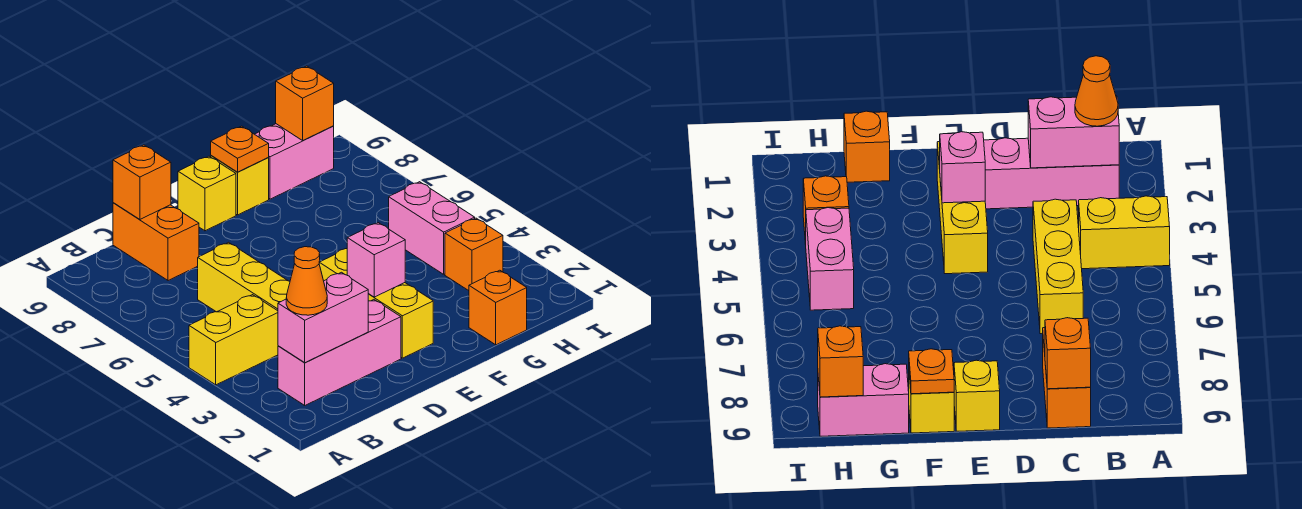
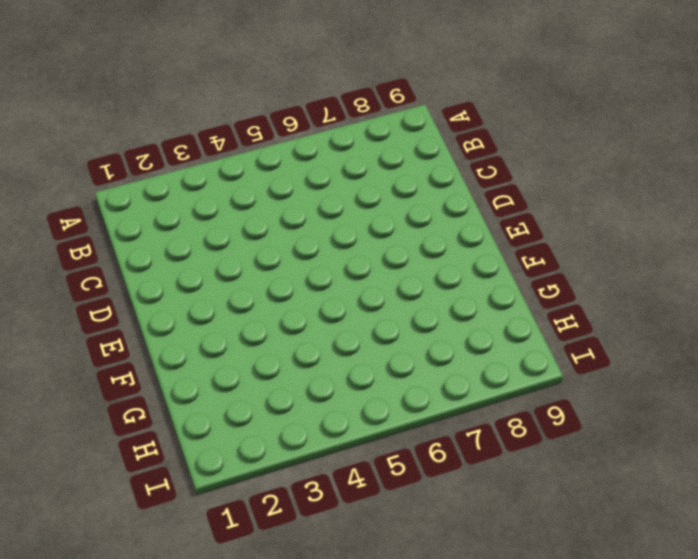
none -> yellow 1x2 brick [189,295,278,385]
none -> pink 1x3 brick [278,300,401,405]
none -> yellow 1x3 brick [198,242,290,312]

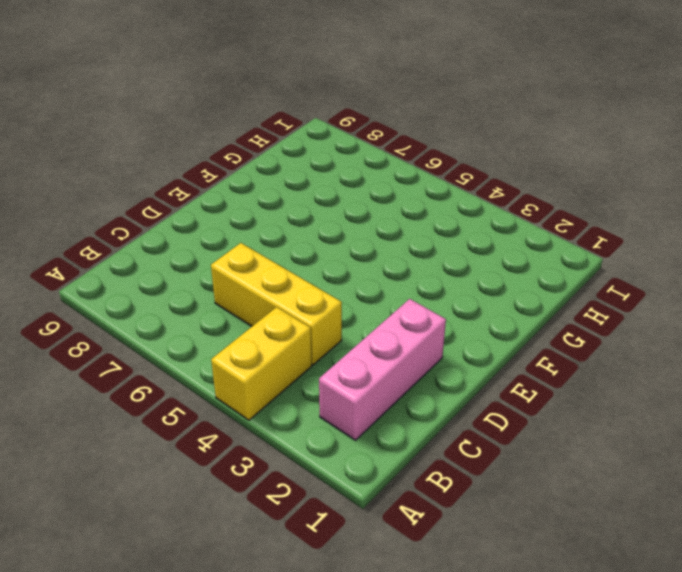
none -> orange 1x2 brick [113,203,199,281]
none -> yellow 1x3 brick [319,249,433,358]
none -> yellow 1x1 brick [178,156,236,231]

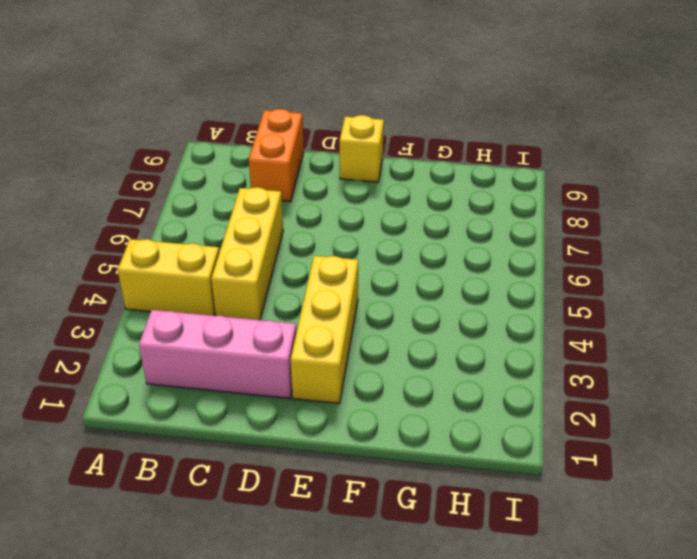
none -> yellow 1x1 brick [211,156,269,215]
none -> orange 1x1 brick [469,270,527,345]
none -> pink 1x2 brick [255,124,334,199]

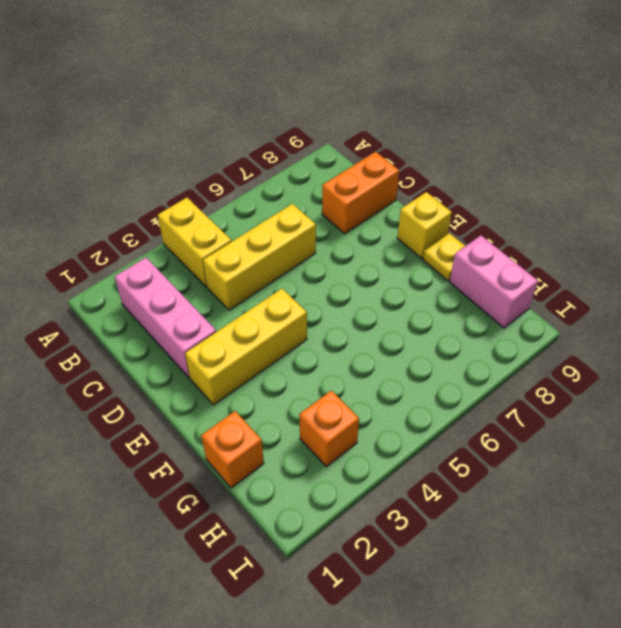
yellow 1x1 plate [423,233,465,281] -> yellow 1x1 brick [211,156,269,215]
none -> pink 1x2 brick [389,182,475,274]
none -> pink 1x2 brick [278,272,368,363]
none -> orange 1x1 brick [113,145,171,219]

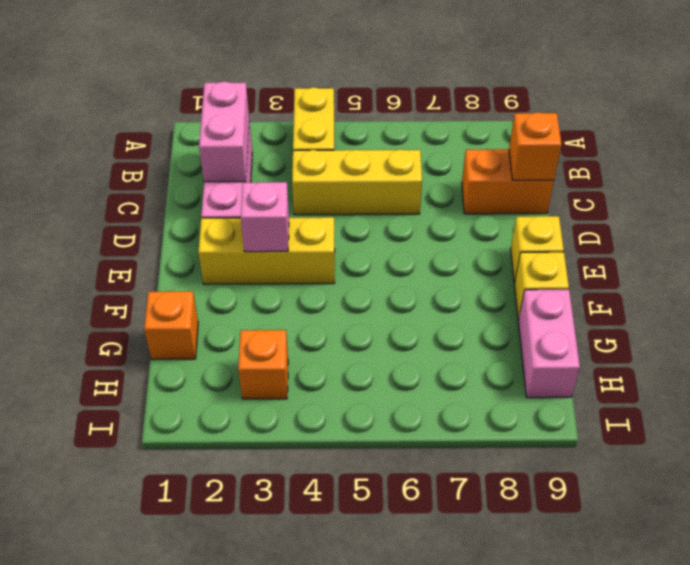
none -> pink 1x2 brick [389,182,475,274]
none -> orange 1x1 plate [211,126,269,172]
none -> orange 1x1 brick [276,66,334,140]

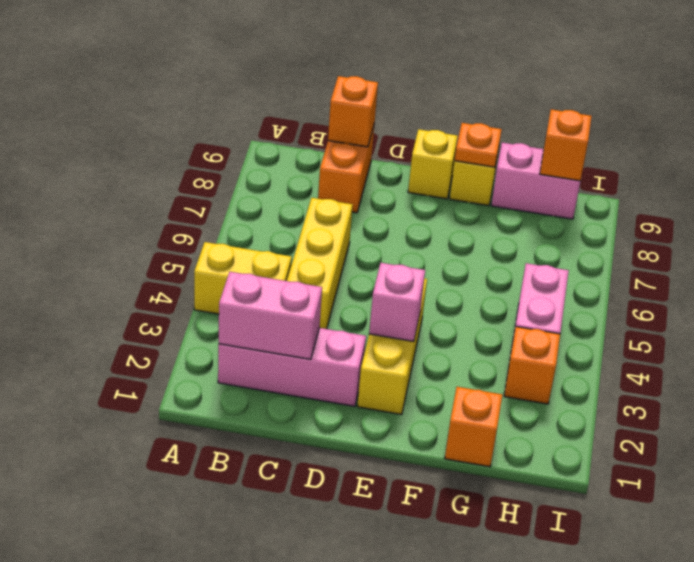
none -> orange 1x1 cone [286,247,327,315]

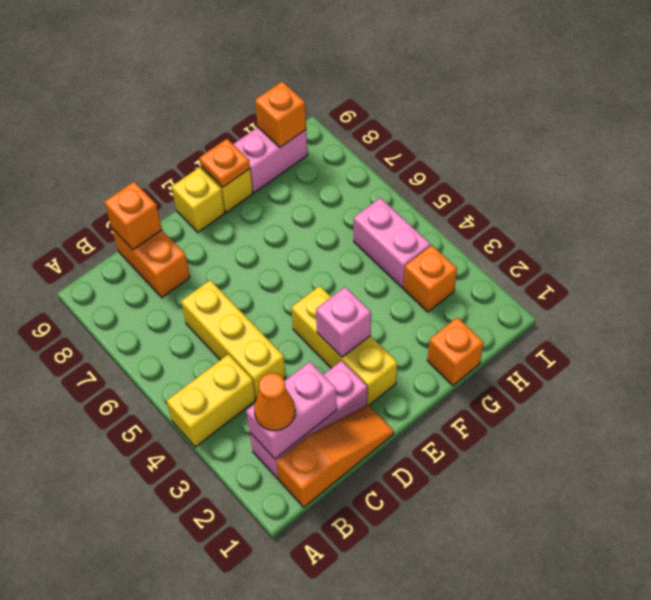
orange 1x3 slope [276,405,394,507] -> none

